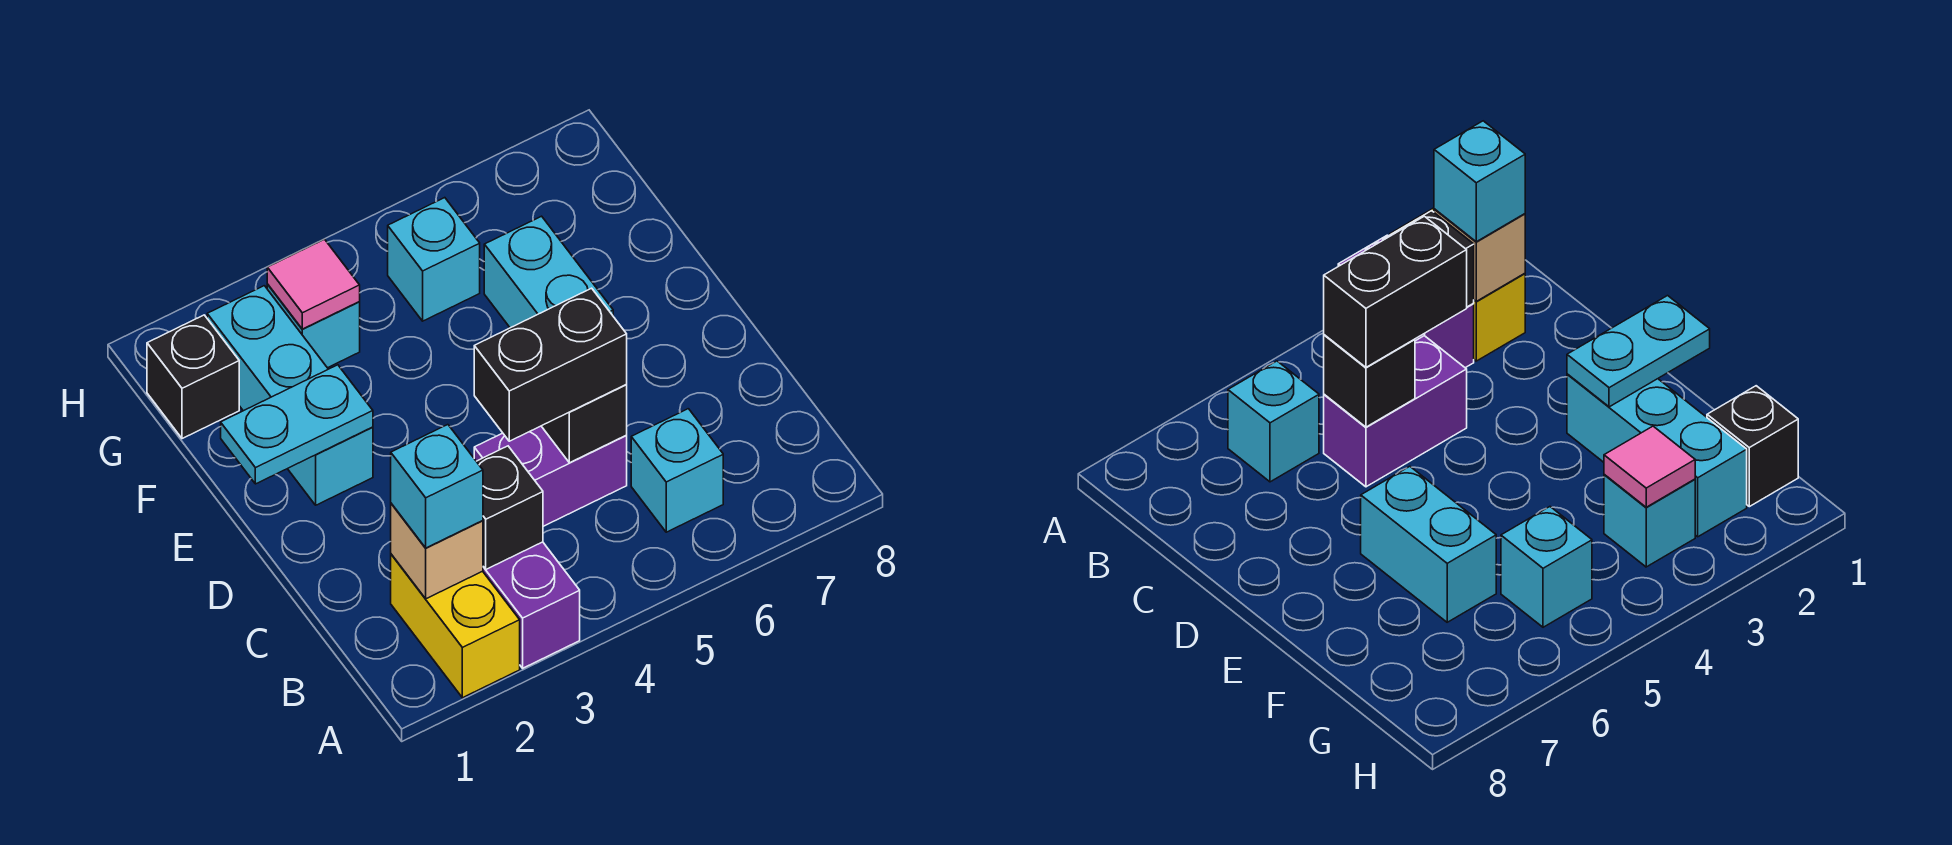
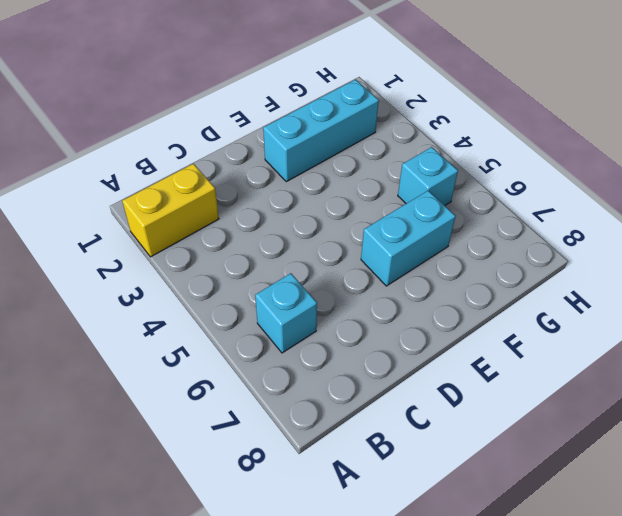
none -> purple 1x2 brick [483,542,580,668]
none -> purple 1x2 brick [474,426,627,526]
none -> black 1x1 brick [147,315,239,439]

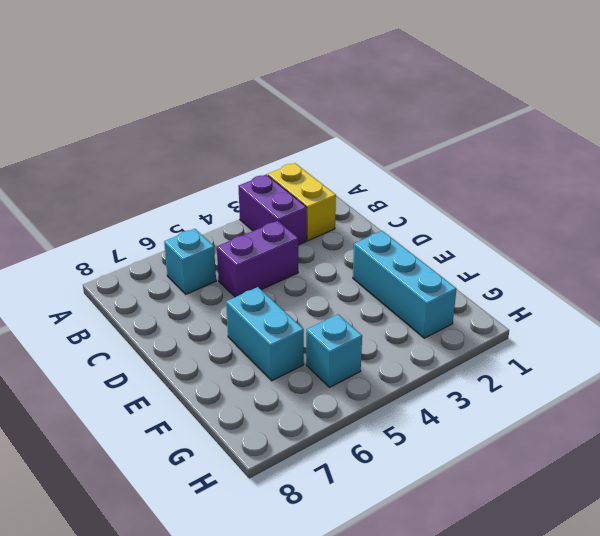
none -> black 1x1 brick [147,315,239,439]
none -> cyan 1x1 brick [267,284,360,368]
none -> tan 1x1 brick [391,503,483,599]

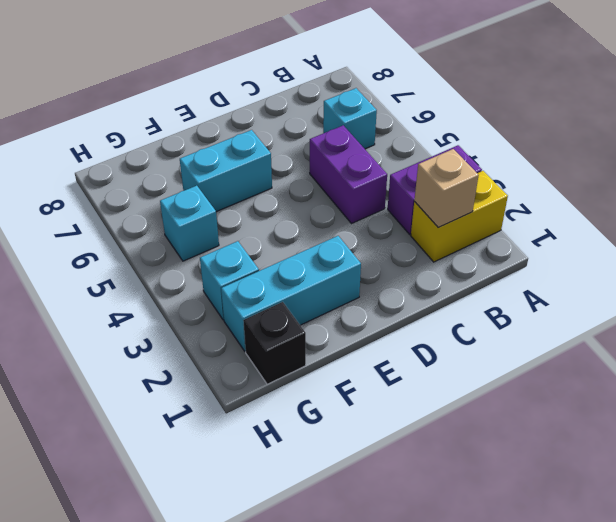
none -> black 1x1 brick [476,446,543,569]
none -> black 1x1 brick [542,385,627,463]
none -> cyan 1x2 plate [221,365,373,484]

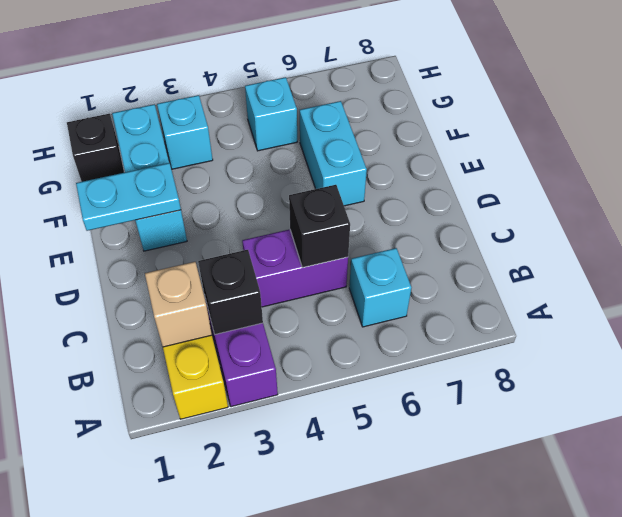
none -> pink 1x1 tile [267,239,360,329]
none -> cyan 1x1 brick [391,425,483,548]
none -> black 1x2 brick [474,288,627,441]

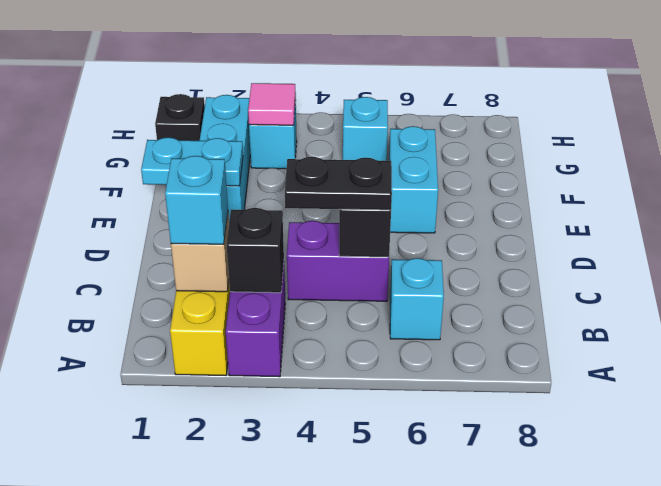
black 1x2 plate [285,157,392,210] -> black 1x2 brick [474,288,627,441]

